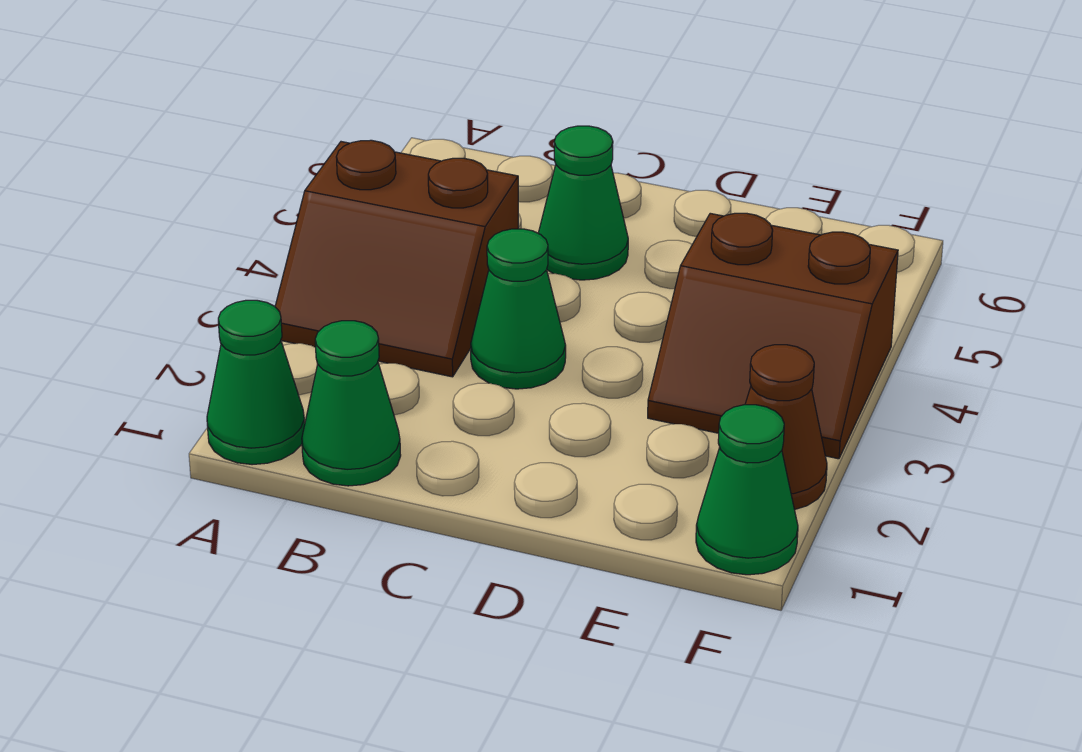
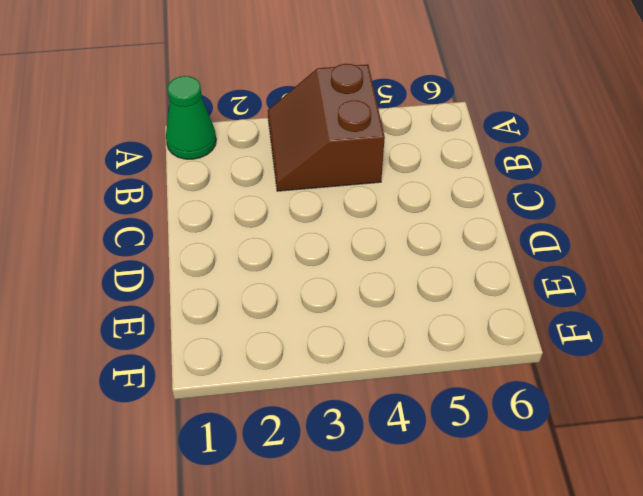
none -> green 1x1 cone [302,321,401,486]
none -> green 1x1 cone [471,229,566,389]

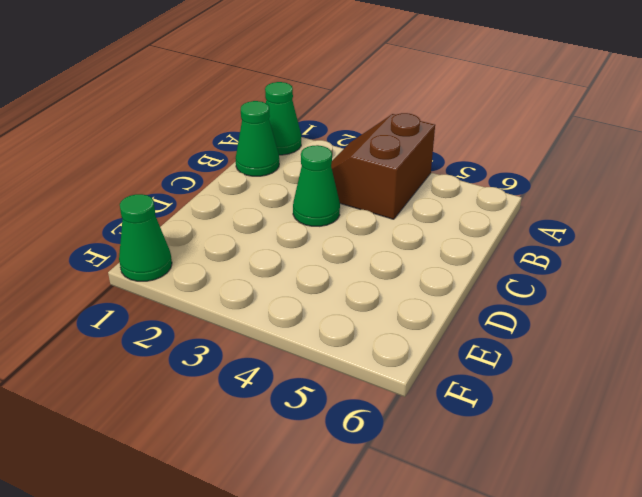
none -> green 1x1 cone [538,126,628,280]
none -> brown 2x2 slope [648,213,898,459]

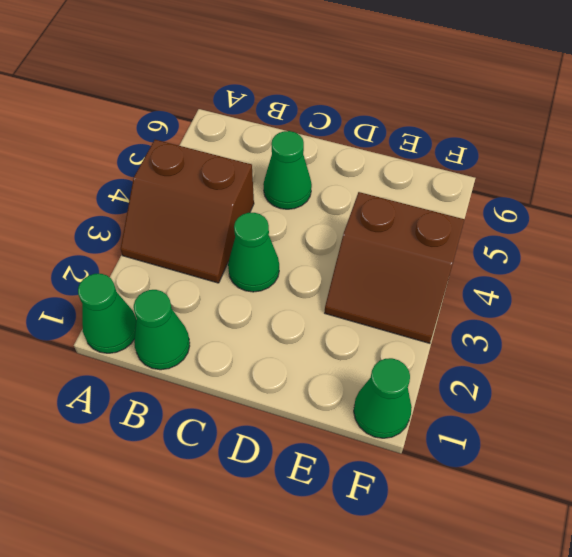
none -> brown 1x1 cone [745,345,827,510]

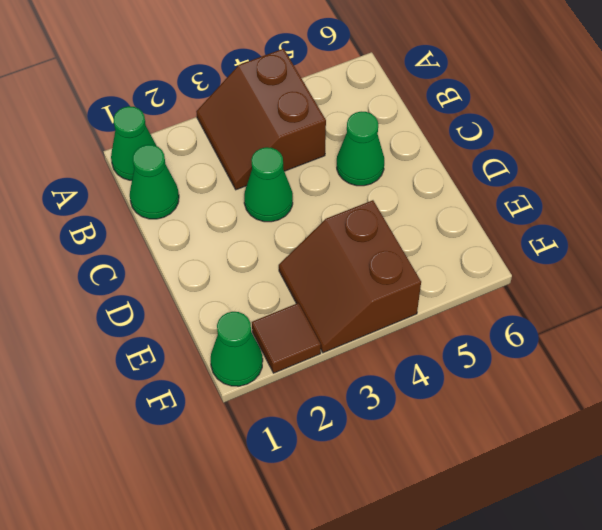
brown 1x1 tile [252,303,321,373] -> brown 1x1 cone [745,345,827,510]

